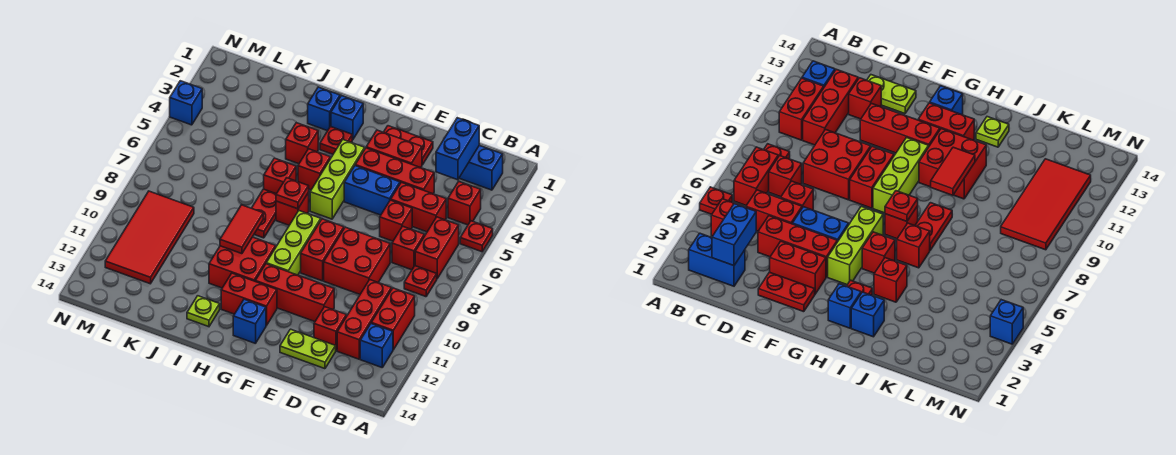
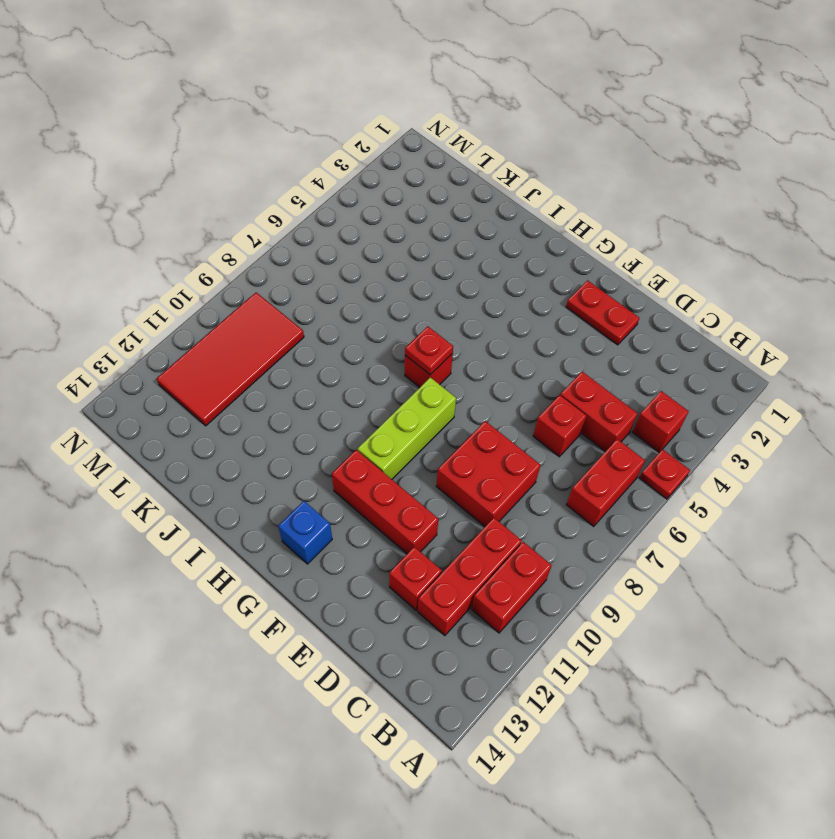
none -> blue 1x2 brick [459,145,503,190]
none -> red 1x1 plate [404,266,437,297]
none -> blue 1x1 brick [360,324,393,367]
none -> red 1x1 brick [392,226,425,270]

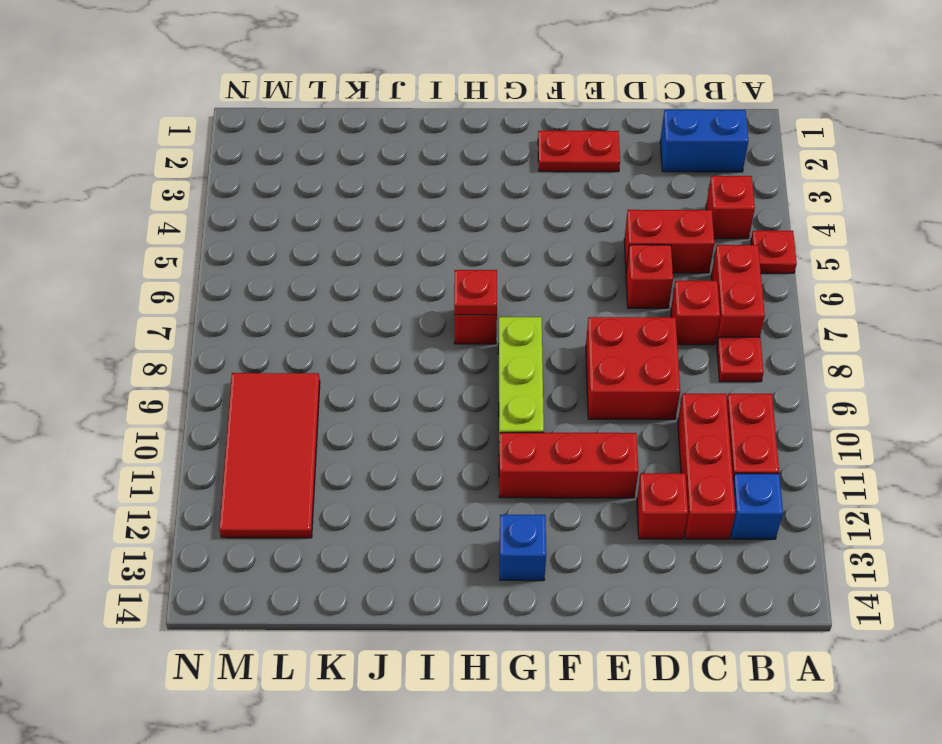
none -> red 1x3 brick [355,148,434,194]
none -> lime 1x2 plate [280,329,336,369]
none -> red 1x2 brick [366,130,422,168]
none -> blue 1x2 brick [344,166,400,215]

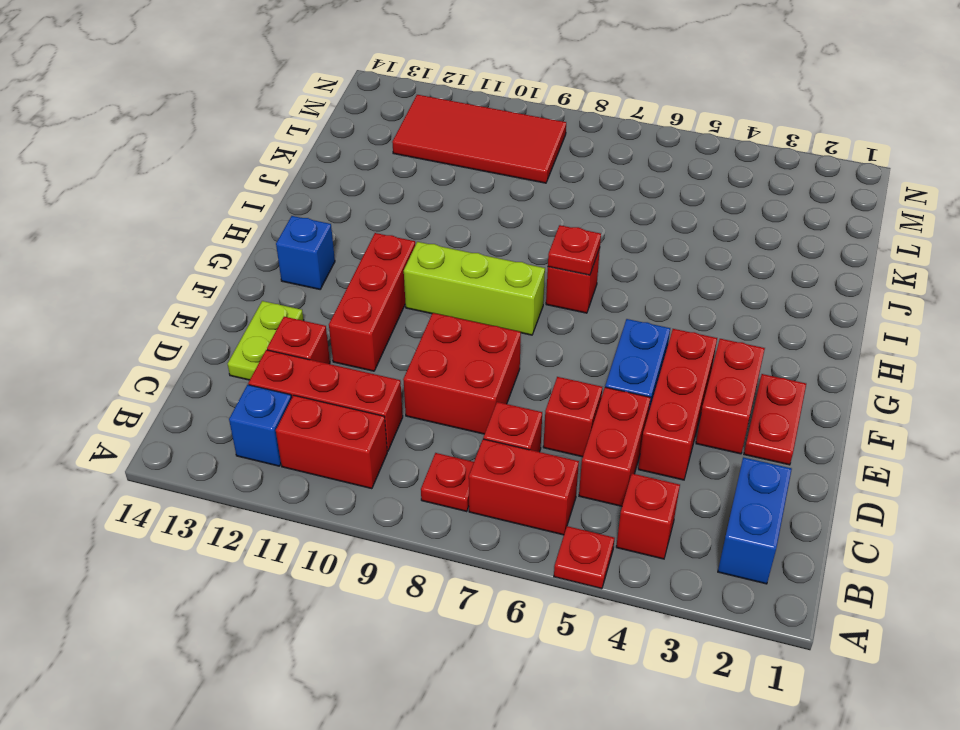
none -> red 1x2 brick [301,219,344,281]
none -> lime 1x3 brick [310,140,365,219]
none -> red 1x2 brick [221,273,277,326]
none -> blue 1x1 brick [331,96,363,140]

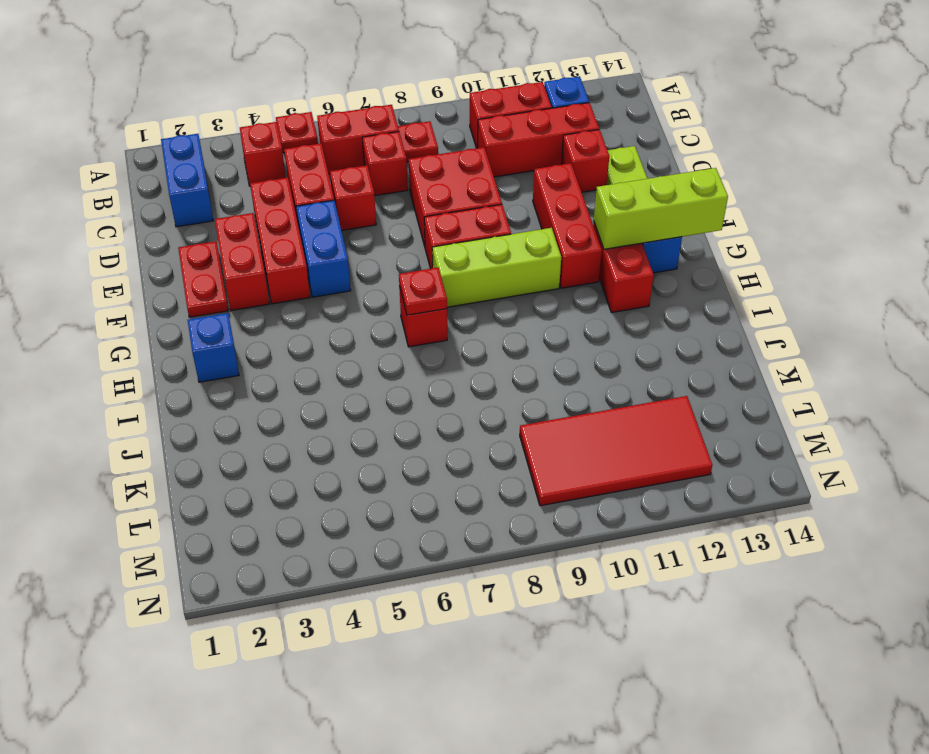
lime 1x3 brick [594,168,728,249] -> lime 1x3 brick moved to [310,140,365,219]
none -> red 1x1 plate [320,127,352,154]
none -> red 1x1 brick [298,149,330,190]
none -> red 2x2 brick [209,237,276,288]
none -> blue 1x1 brick [308,87,340,131]

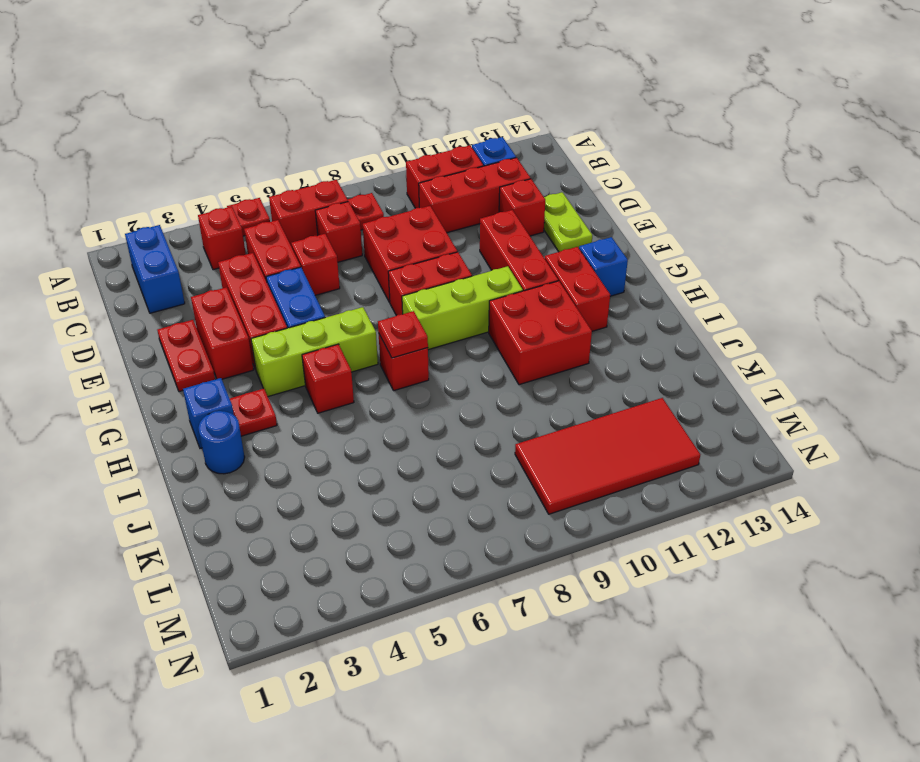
blue 1x1 round brick [198,411,245,474] -> blue 1x1 brick [308,87,340,131]
none -> red 1x1 brick [286,123,318,164]
none -> red 1x1 brick [264,158,296,194]
none -> red 1x2 plate [252,189,276,238]
none -> lime 1x1 plate [187,296,220,327]

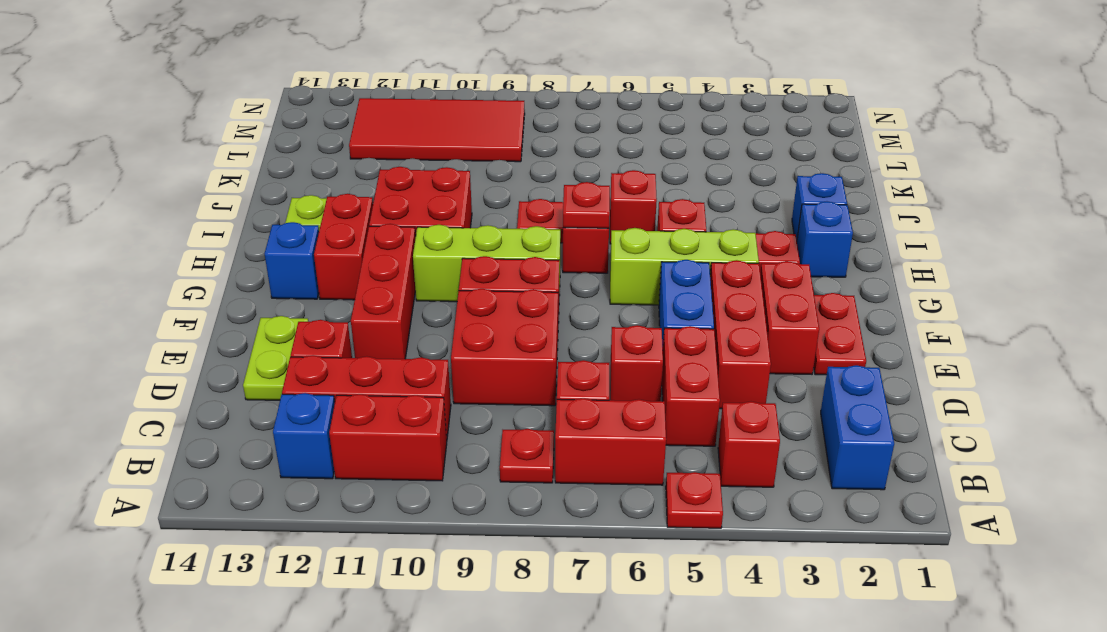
none -> red 1x1 brick [286,123,318,164]
none -> blue 1x1 brick [170,81,202,125]
none -> blue 1x2 brick [436,118,479,180]
none -> red 1x2 tile [220,205,263,254]

